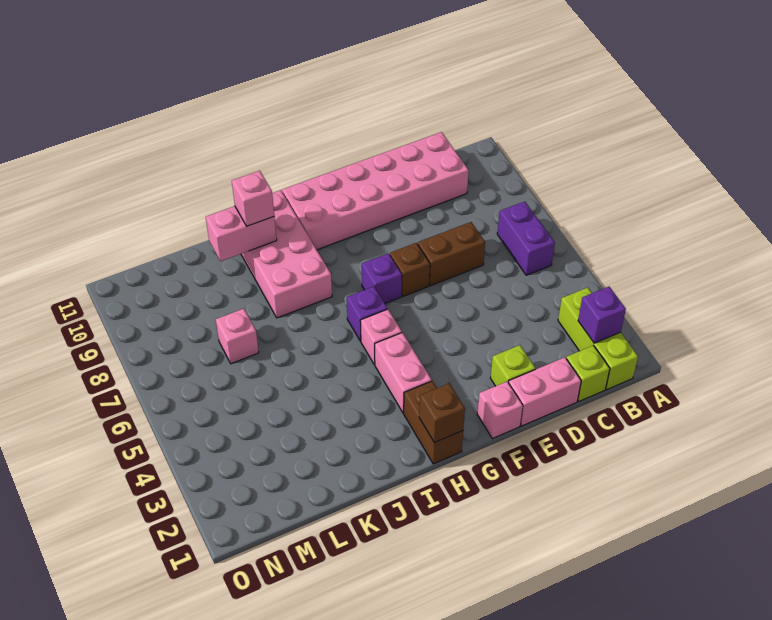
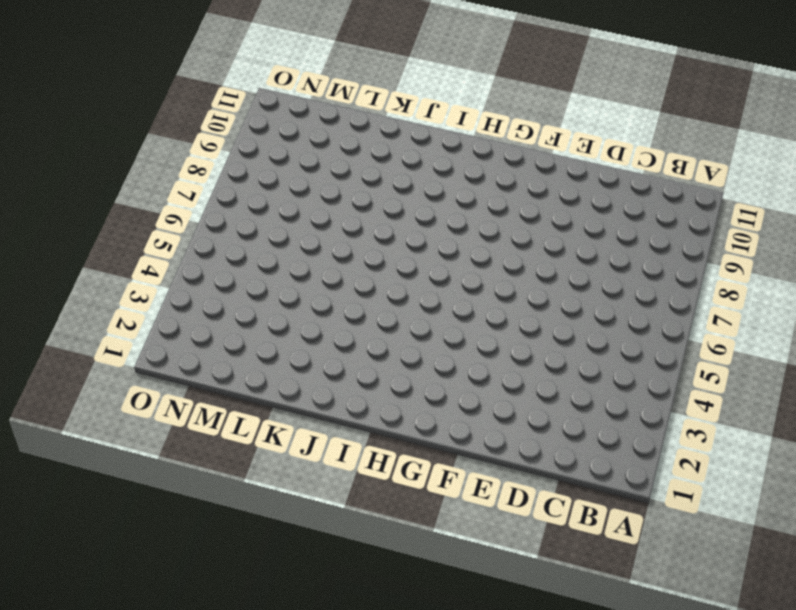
none -> lime 1x3 brick [558,287,638,389]
none -> purple 1x2 brick [497,201,555,275]
none -> lime 1x1 brick [566,345,610,401]

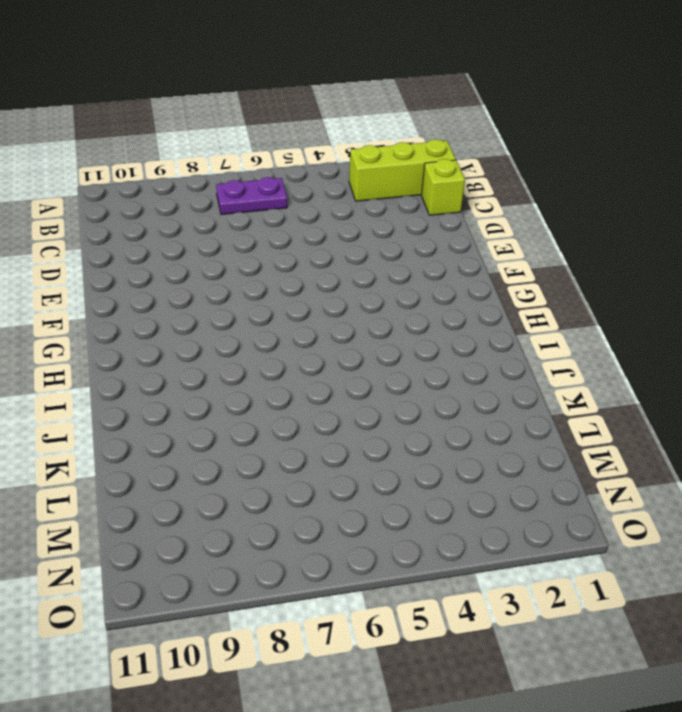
purple 1x2 plate [216,177,287,215] -> purple 1x2 brick [497,201,555,275]
none -> pink 2x6 brick [282,132,469,250]
none -> pink 1x2 brick [509,357,581,426]
none -> brown 1x2 brick [418,222,485,286]

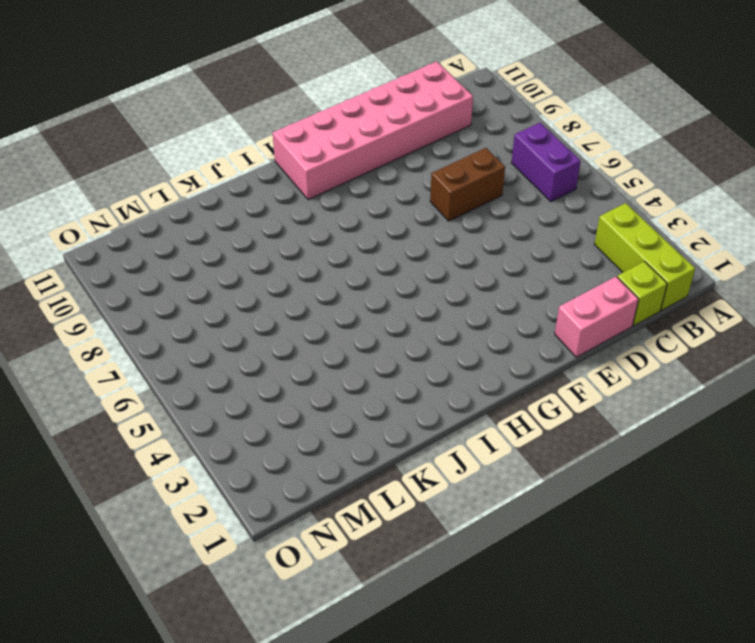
none -> lime 1x1 brick [490,345,536,386]
none -> pink 1x1 brick [477,382,523,439]
none -> brown 1x1 brick [390,243,430,296]

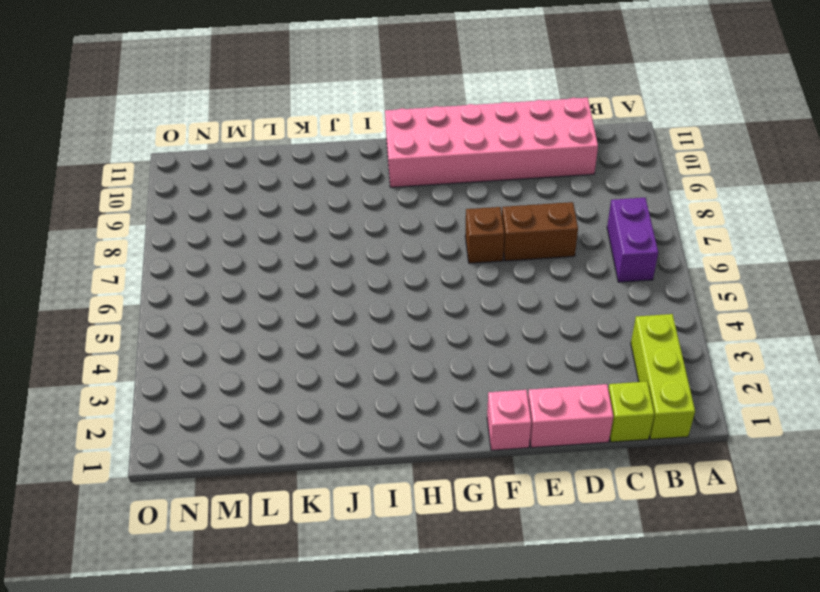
none -> lime 1x1 brick [490,345,536,386]
none -> purple 1x1 brick [362,253,402,303]
none -> brown 1x2 brick [404,381,463,464]

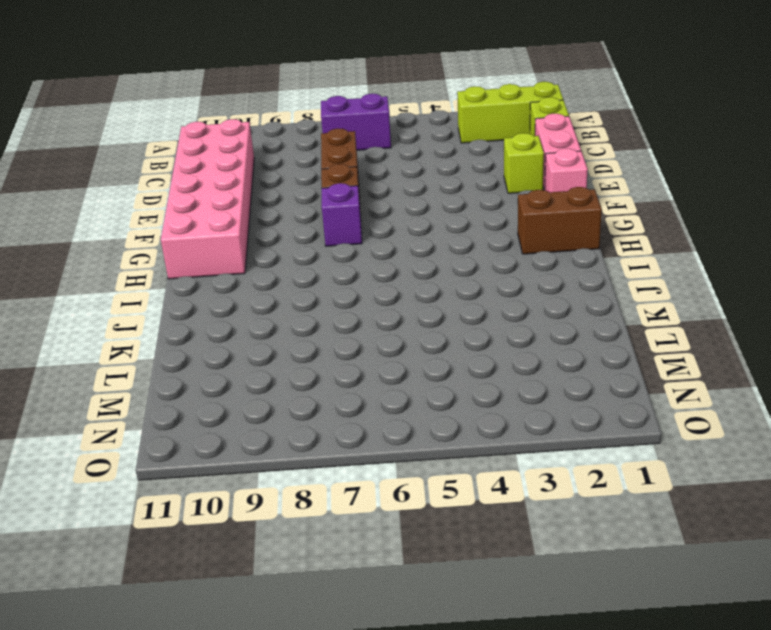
none -> pink 1x2 brick [375,333,432,413]
none -> pink 1x1 brick [360,309,402,364]
none -> purple 1x1 brick [347,286,387,341]

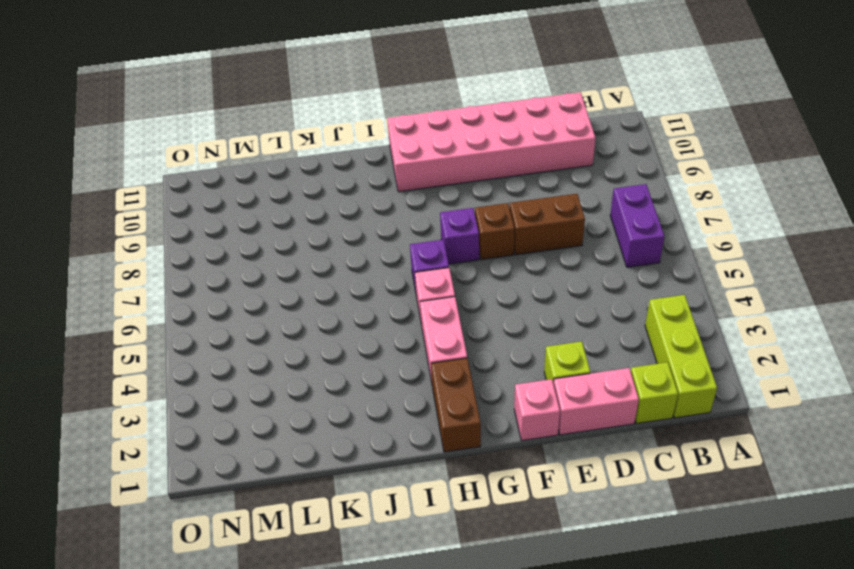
none -> pink 2x4 brick [241,190,332,318]
none -> pink 1x1 brick [216,309,259,364]
none -> purple 1x1 brick [578,287,626,343]

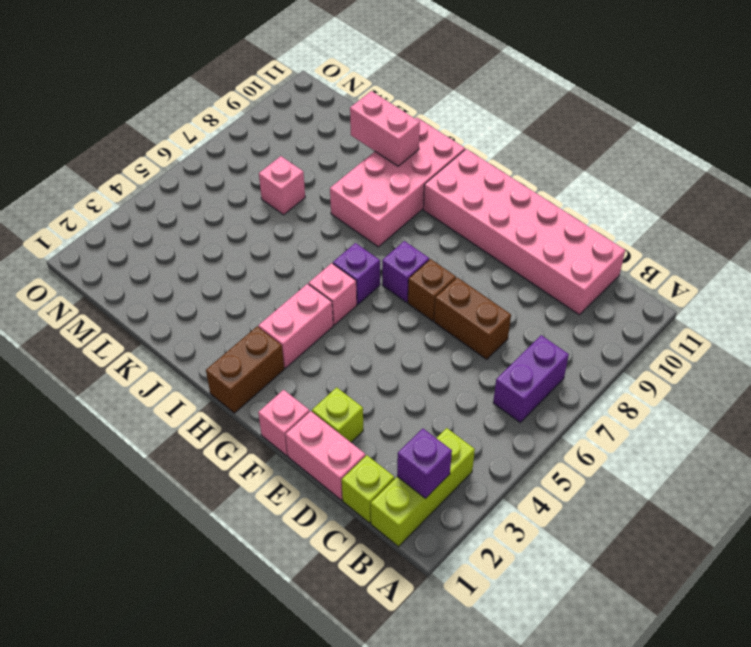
none -> brown 1x1 brick [419,383,465,443]
none -> pink 1x1 brick [232,171,274,226]

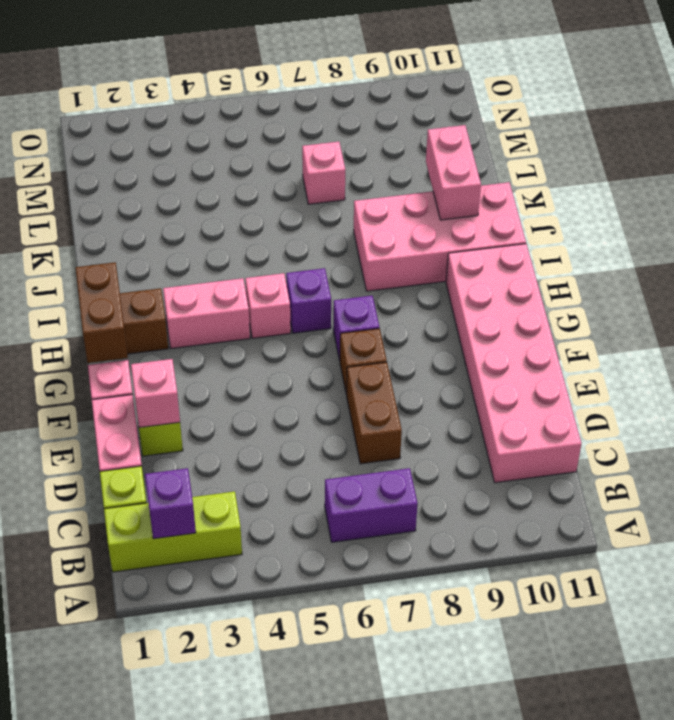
pink 1x1 brick [131,359,180,428] -> pink 1x1 brick moved to [232,171,274,226]
brown 1x2 brick [76,262,128,363] -> brown 1x1 brick [419,383,465,443]

